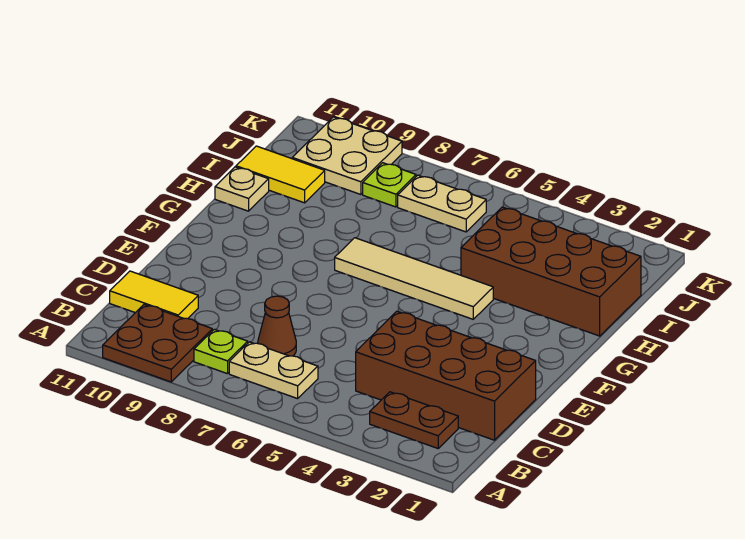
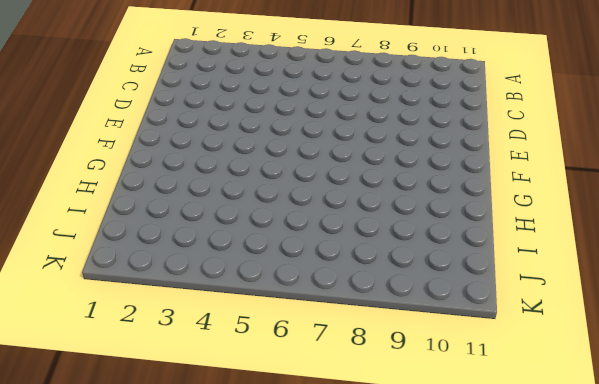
none -> brown 2x2 plate [103,304,212,382]
none -> brown 1x2 plate [370,392,458,448]
none -> tan 1x2 plate [229,342,318,399]

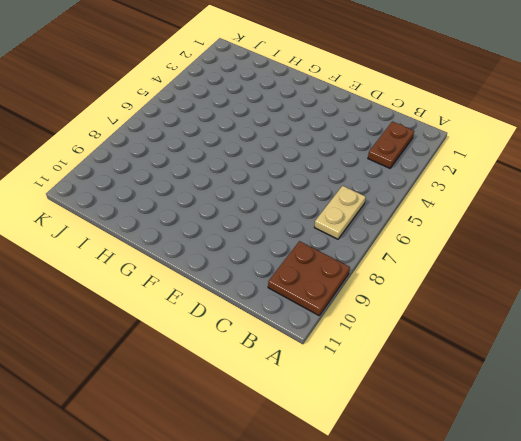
none -> lime 1x1 plate [194,329,248,374]
none -> brown 2x4 brick [356,311,536,440]
none -> brown 1x1 cone [258,296,296,356]

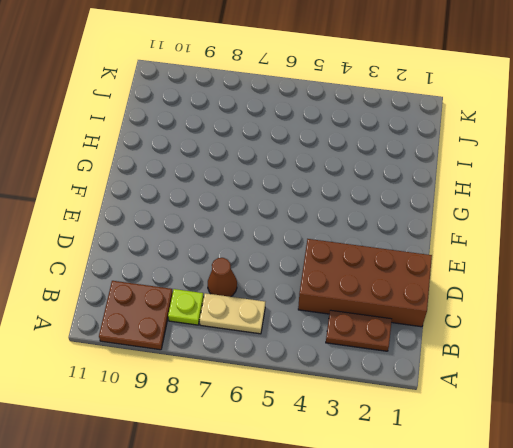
none -> yellow 1x2 tile [110,271,198,319]
none -> tan 1x4 tile [335,238,493,319]
none -> brown 2x4 brick [461,207,641,336]

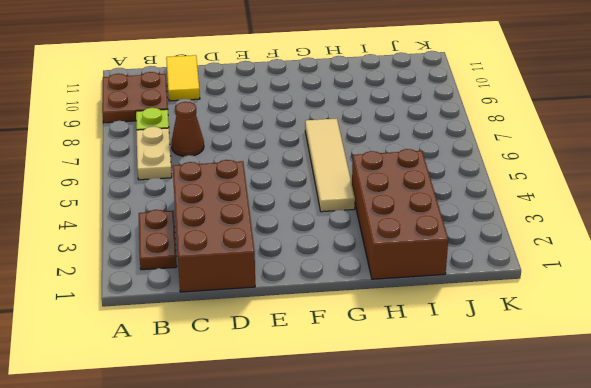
none -> tan 1x1 plate [215,167,269,211]
none -> yellow 1x2 tile [236,146,325,203]
none -> tan 1x2 plate [398,175,486,232]

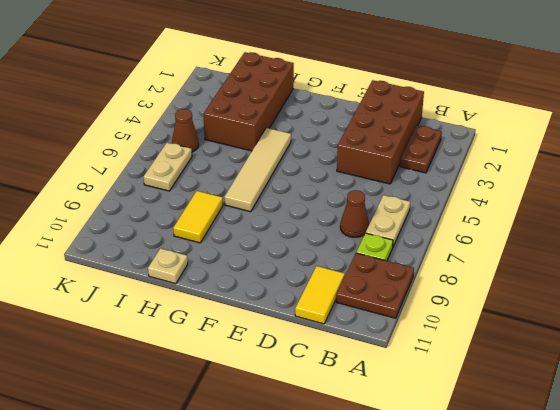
yellow 1x2 tile [173,191,223,243] -> yellow 1x2 tile moved to [236,146,325,203]
brown 1x1 cone [172,109,199,152] -> none
none -> lime 1x1 plate [363,163,416,207]
none -> tan 2x2 plate [292,117,402,194]

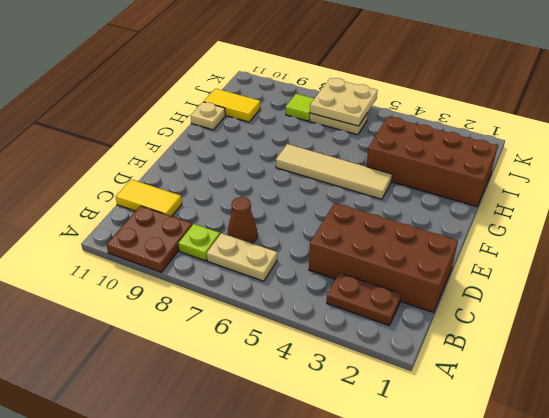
tan 2x2 plate [310,78,378,126] -> tan 2x2 plate moved to [292,117,402,194]
lime 1x1 tile [286,94,314,121] -> lime 1x1 plate [363,163,416,207]

